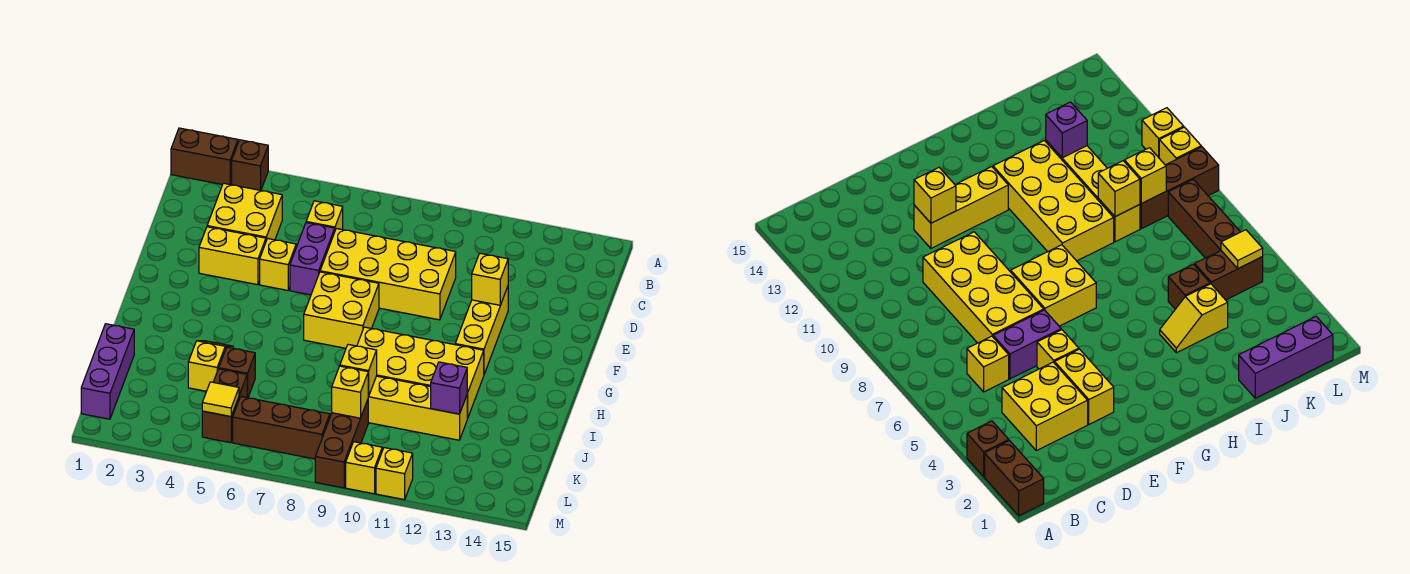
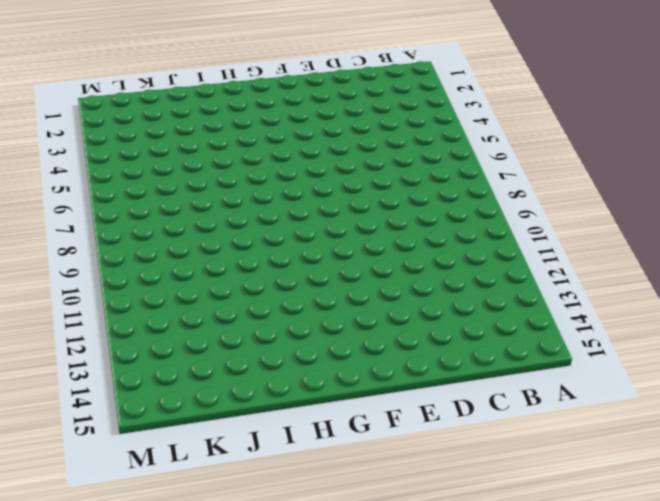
none -> brown 1x2 brick [171,128,238,185]
none -> brown 1x1 brick [232,140,268,190]
none -> yellow 2x2 brick [207,183,282,240]

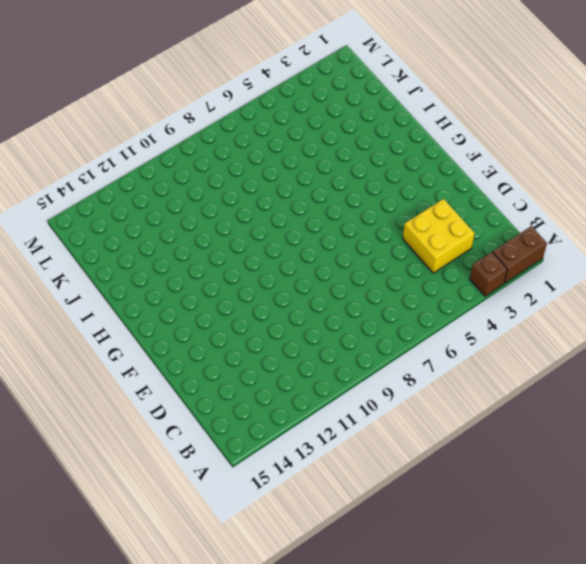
none -> yellow 1x1 brick [306,201,343,230]
none -> purple 1x2 brick [290,223,335,295]
none -> yellow 2x4 brick [320,228,456,320]

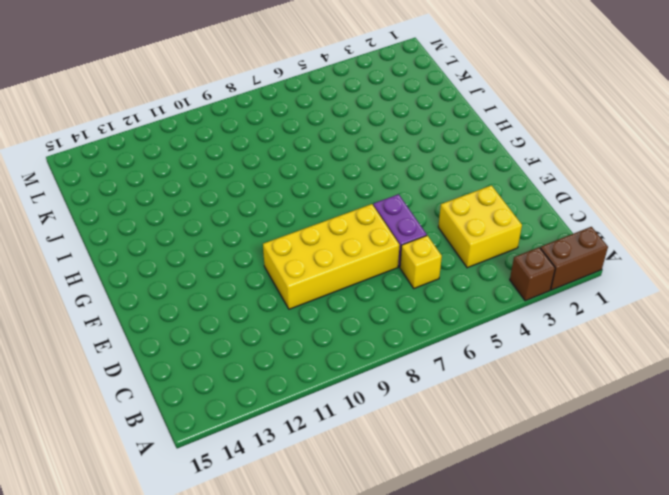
none -> yellow 1x2 brick [199,227,266,285]
none -> yellow 1x1 brick [260,239,296,290]
none -> yellow 1x3 brick [455,287,508,374]

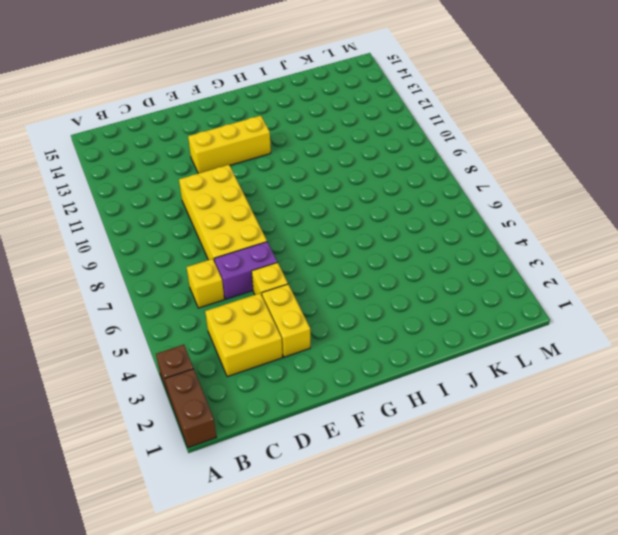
none -> yellow 2x2 brick [304,272,379,348]
none -> yellow 2x4 brick [357,327,484,418]
none -> yellow 1x2 slope [188,341,233,391]

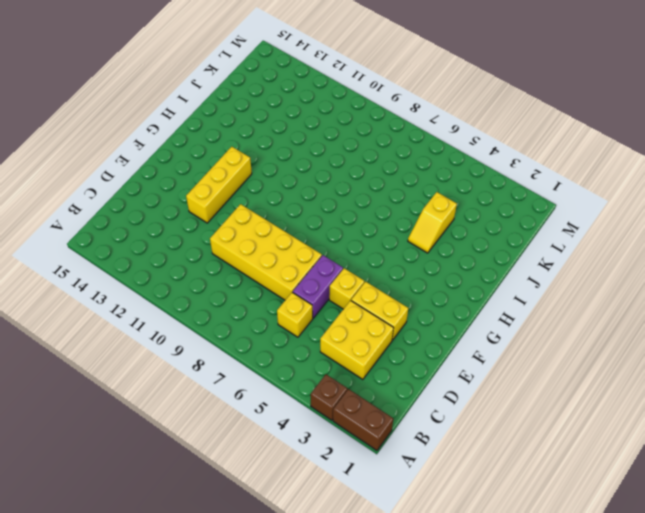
none -> yellow 2x2 brick [304,272,379,348]
none -> yellow 2x4 brick [357,327,484,418]
none -> purple 1x3 brick [81,324,134,419]

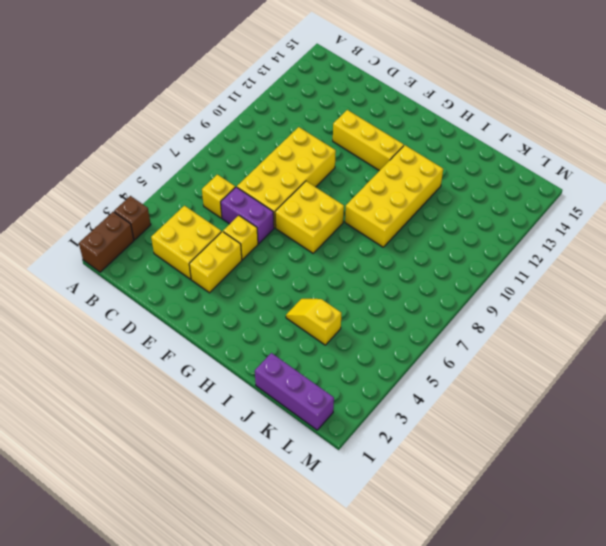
none -> brown 1x1 brick [219,347,255,398]
none -> yellow 1x4 brick [368,376,467,440]
none -> brown 1x2 brick [202,369,247,443]

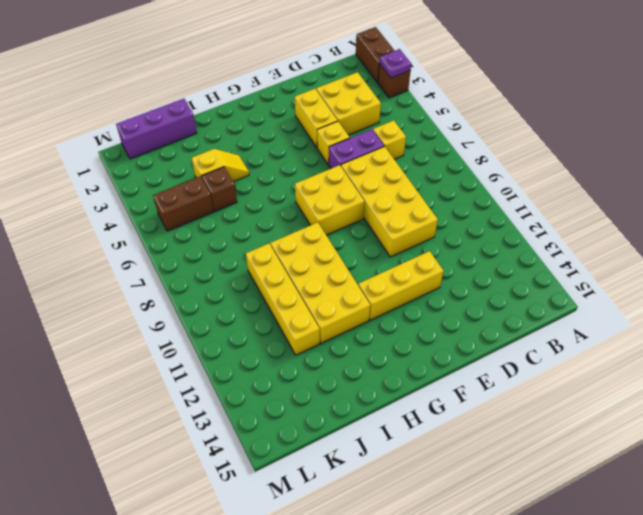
purple 1x1 plate [380,49,411,78] -> none
none -> brown 1x3 brick [315,400,368,488]
none -> brown 1x3 brick [233,397,330,459]
none -> yellow 1x1 brick [346,442,382,494]

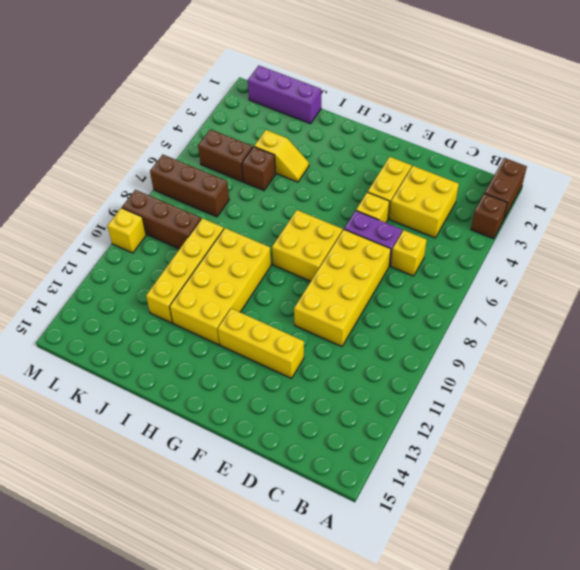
brown 1x3 brick [150,155,229,217] -> brown 1x3 brick turned to [233,397,330,459]
none -> yellow 1x1 brick [376,448,413,500]
none -> yellow 1x1 brick [472,253,508,305]
none -> yellow 1x1 brick [340,344,377,396]

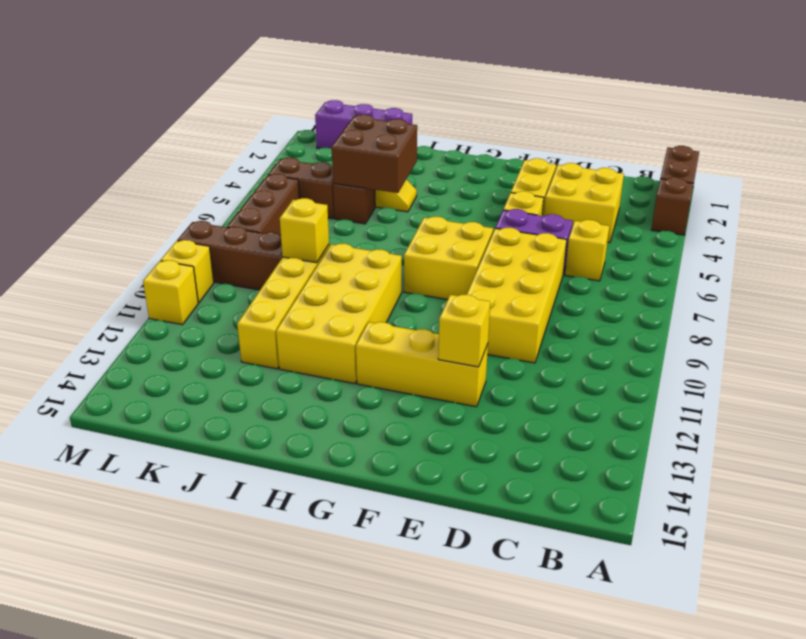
brown 2x2 brick [332,114,417,193] -> none
none -> purple 1x1 brick [431,362,467,414]
none -> yellow 1x1 brick [332,366,369,418]
none -> yellow 1x1 tile [202,382,239,417]

